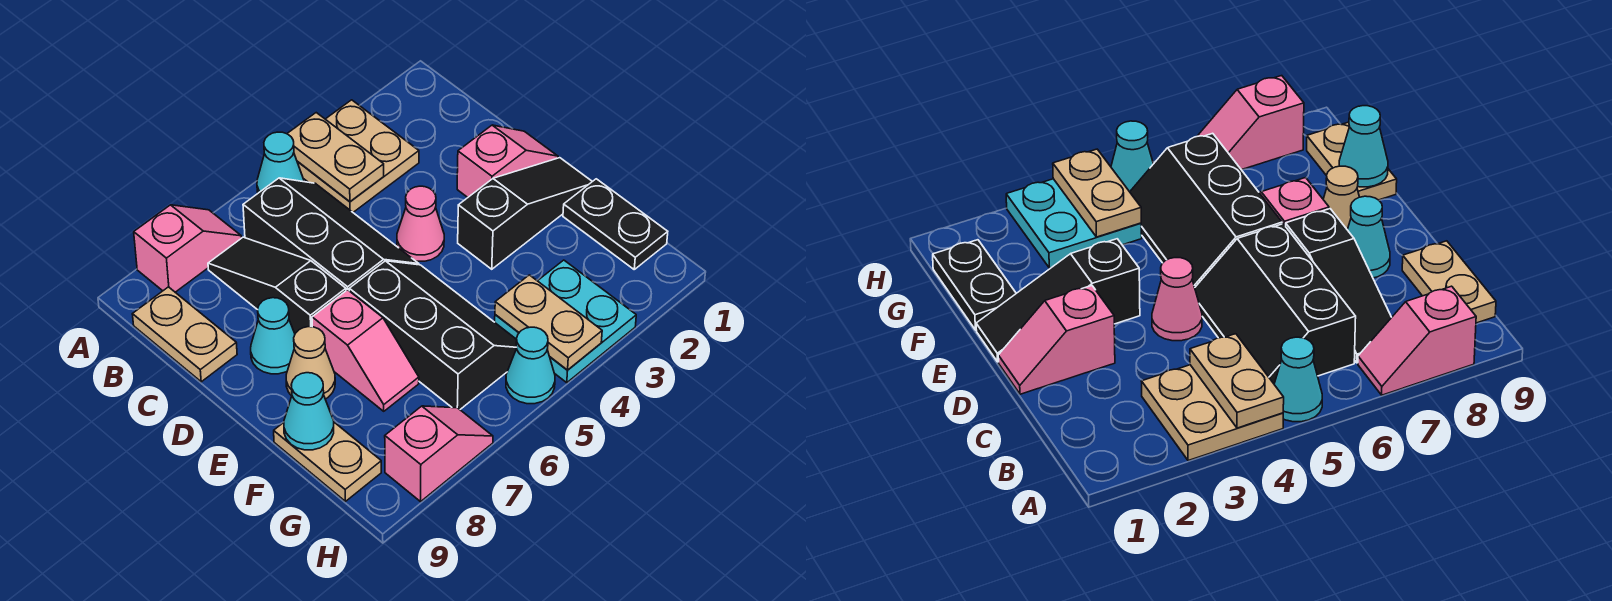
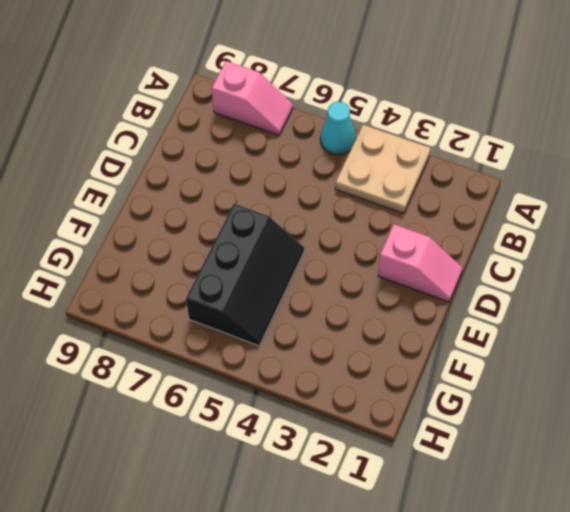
none -> black 2x3 slope [243,178,419,290]
none -> black 1x3 slope [208,237,346,333]
none -> tan 1x2 plate [132,287,237,382]

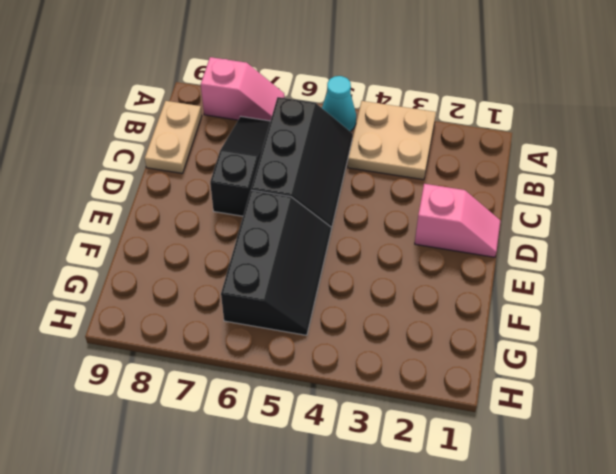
none -> pink 1x1 cone [397,186,444,261]
none -> cyan 1x1 cone [251,298,295,374]
none -> black 1x3 slope [458,158,592,269]

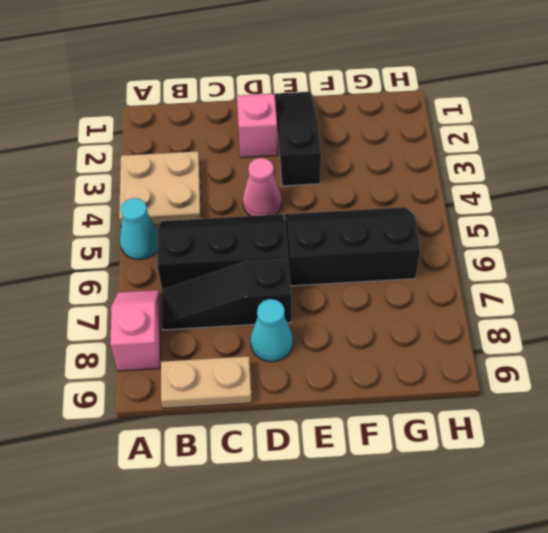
none -> pink 1x2 slope [312,290,419,411]
none -> tan 1x1 cone [286,327,335,399]
none -> black 1x2 plate [563,179,668,269]

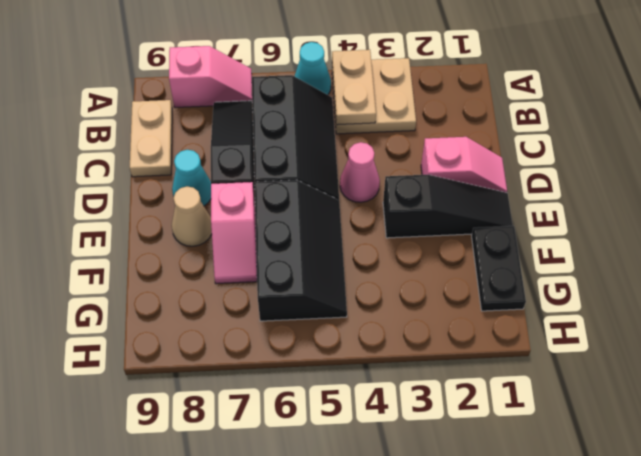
none -> tan 1x2 plate [274,422,381,501]
none -> cyan 2x2 plate [495,260,636,383]
none -> cyan 1x1 cone [506,327,555,404]

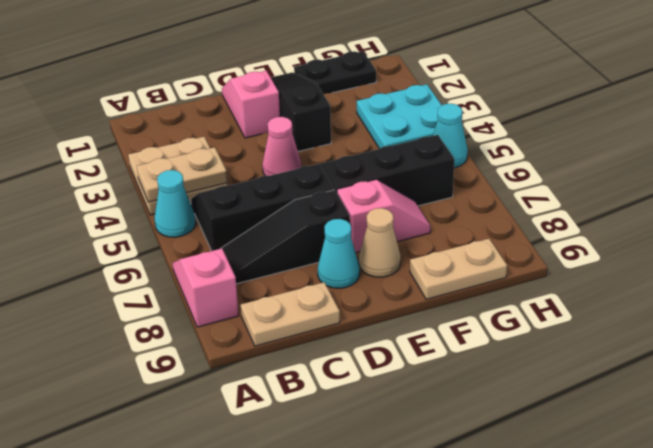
none -> pink 1x2 slope [385,406,493,502]
none -> cyan 1x1 cone [284,373,334,450]
none -> tan 1x2 plate [495,275,602,370]

